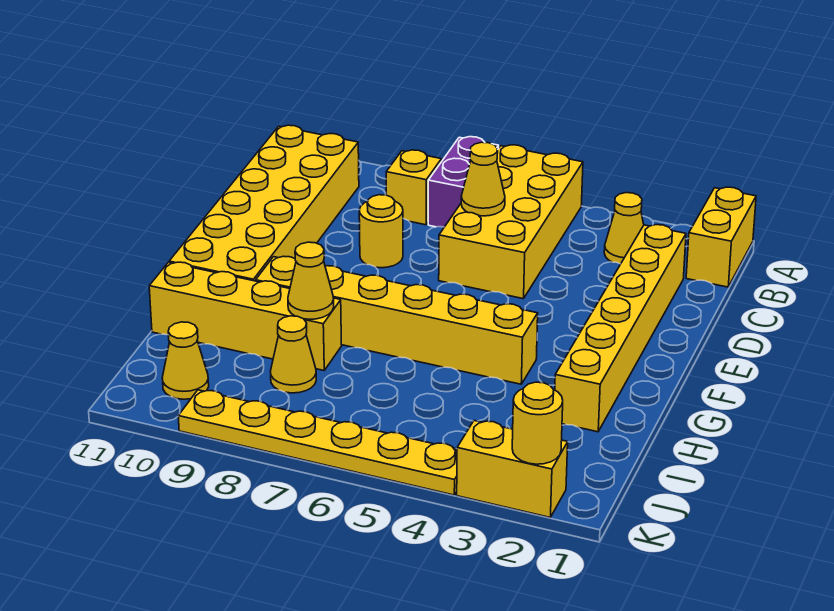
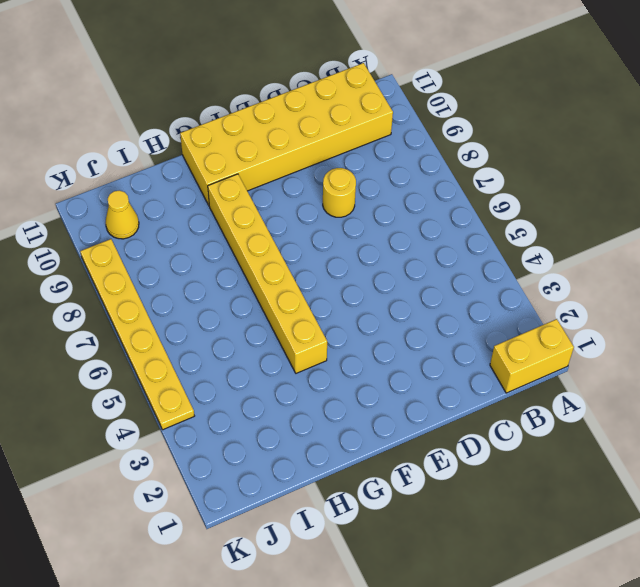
none -> yellow 2x4 brick [439,145,583,299]
none -> purple 1x2 brick [428,137,499,227]
none -> yellow 1x1 cone [604,193,644,264]

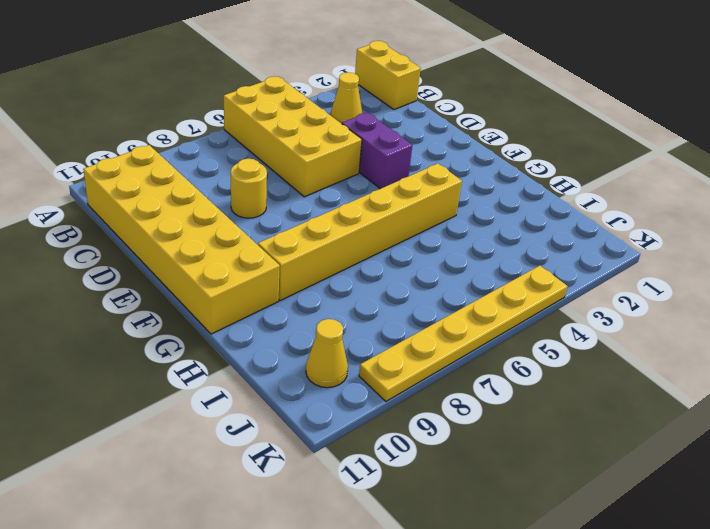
purple 1x2 brick [342,113,412,189] -> purple 1x2 brick moved to [428,137,499,227]
none -> yellow 1x1 brick [386,150,441,225]
none -> yellow 1x6 brick [555,225,686,432]
none -> yellow 1x4 brick [149,262,342,370]

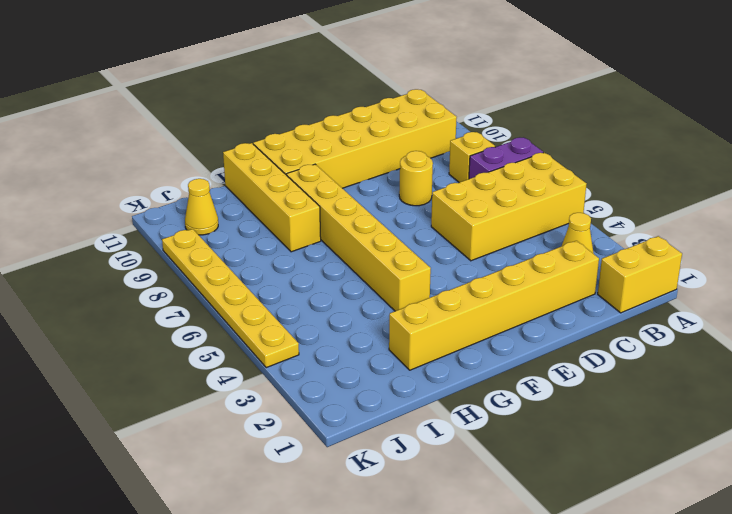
none -> yellow 1x1 cone [270,316,316,393]
none -> yellow 1x2 brick [457,421,568,517]
none -> yellow 1x1 cone [461,142,505,216]

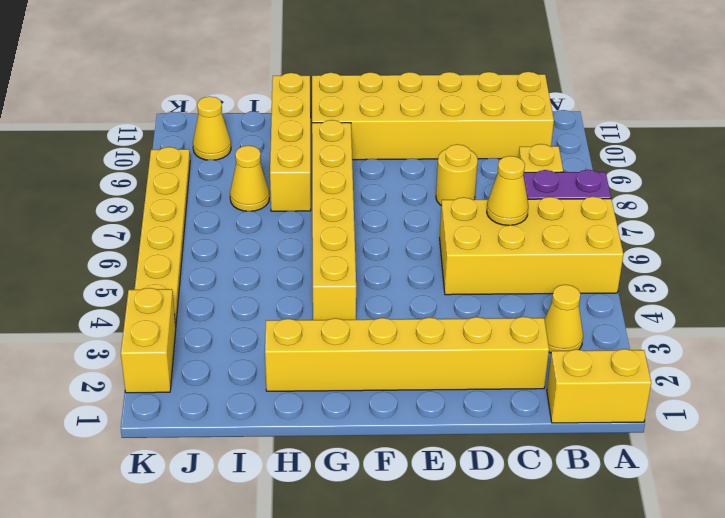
none -> yellow 1x1 cone [288,242,334,319]
none -> yellow 1x1 round brick [512,382,563,464]

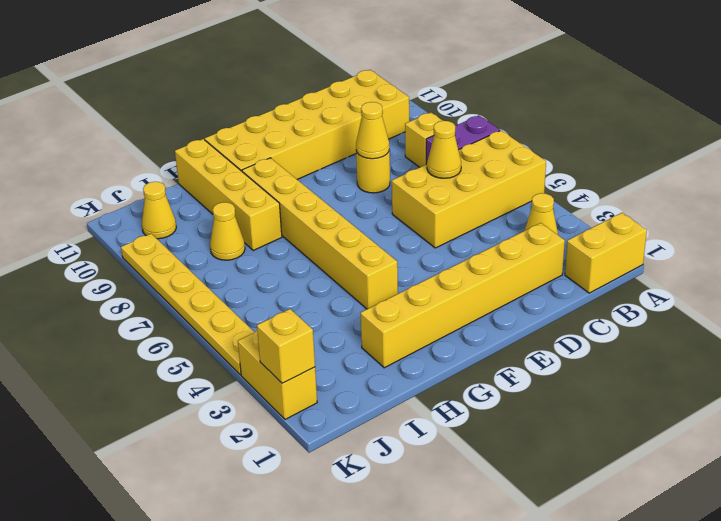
yellow 1x1 cone [356,102,390,159] -> yellow 1x1 cone moved to [288,242,334,319]
yellow 1x1 brick [257,309,315,383] -> yellow 1x1 round brick [512,382,563,464]

